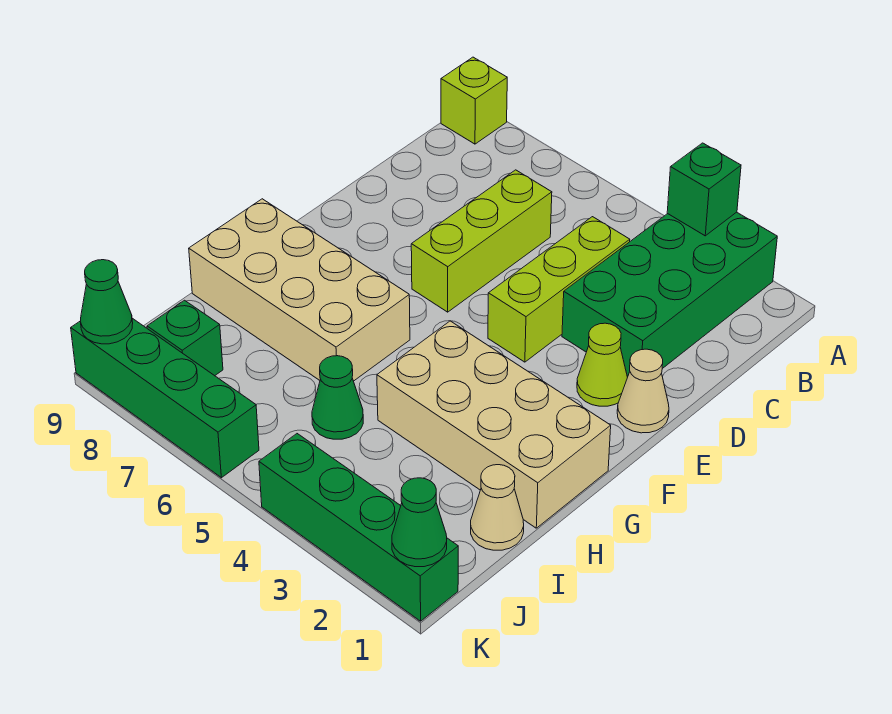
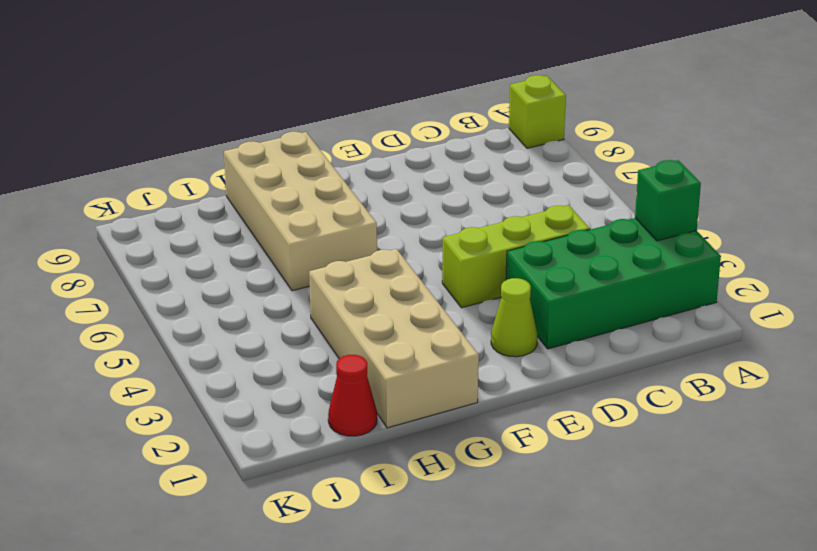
red 1x1 cone [328,355,377,436] -> tan 1x1 cone [471,465,524,550]
none -> lime 1x3 brick [411,170,552,312]
none -> tan 1x1 cone [617,349,669,433]
none -> green 1x1 cone [312,356,363,439]

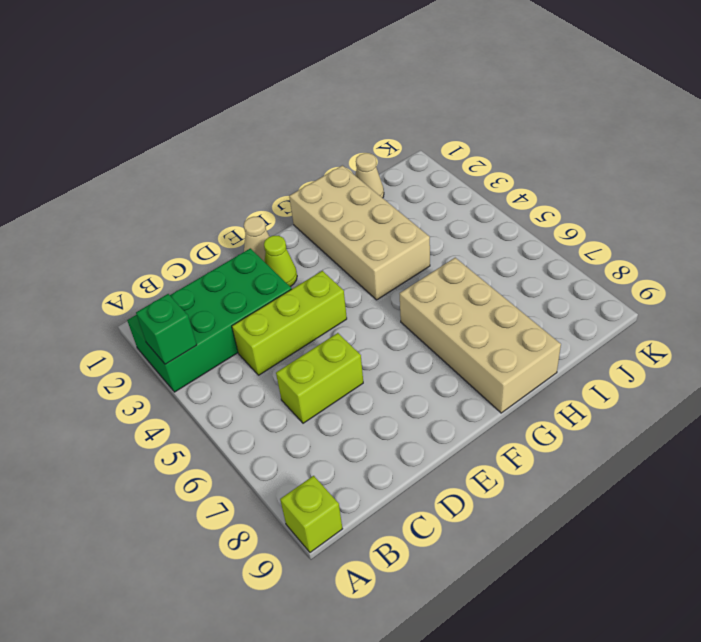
lime 1x2 brick [276,333,363,423] -> lime 1x3 brick [411,170,552,312]
none -> green 1x1 cone [312,356,363,439]
none -> green 1x1 brick [147,300,223,376]
none -> green 1x4 brick [259,434,458,621]

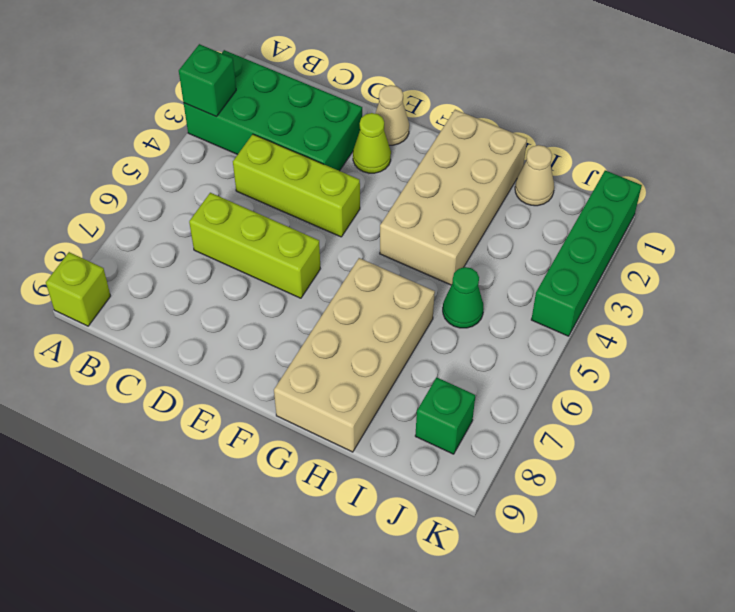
none -> green 1x4 brick [71,318,259,478]
none -> green 1x1 cone [392,478,447,567]
none -> green 1x1 cone [80,260,133,344]

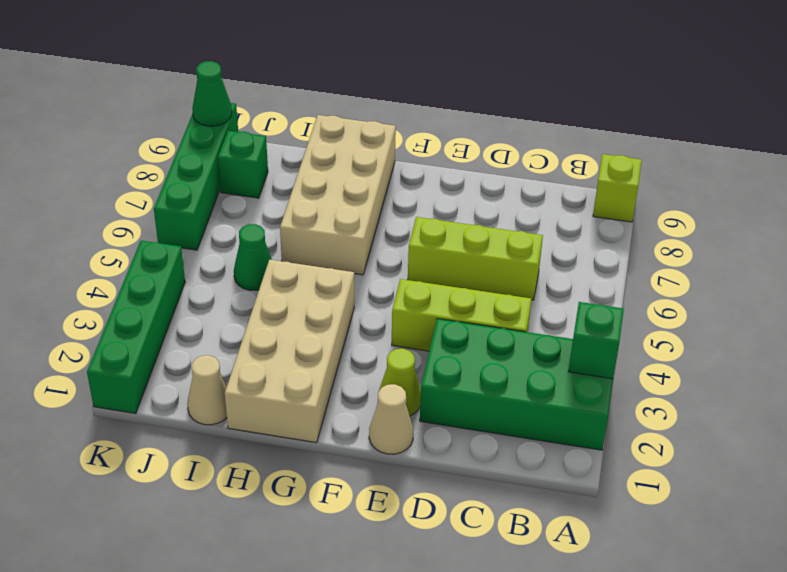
none -> green 1x1 cone [392,478,447,567]

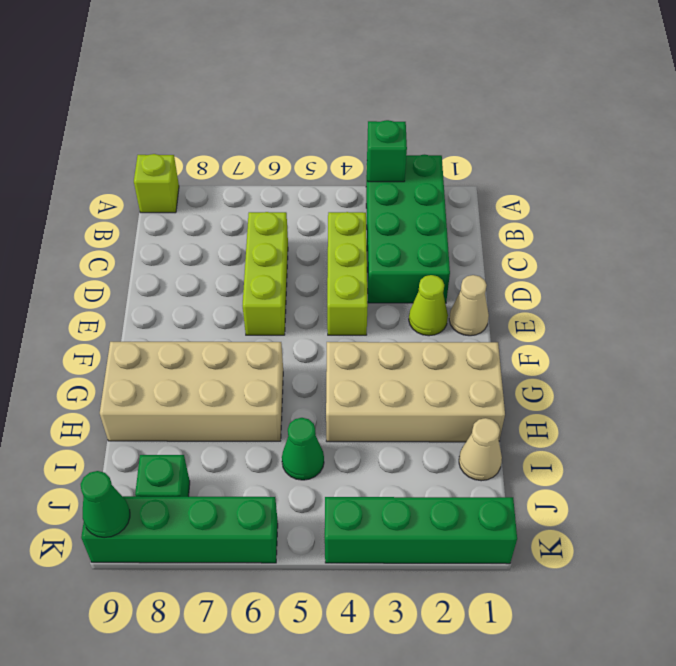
none -> green 1x1 cone [392,478,447,567]

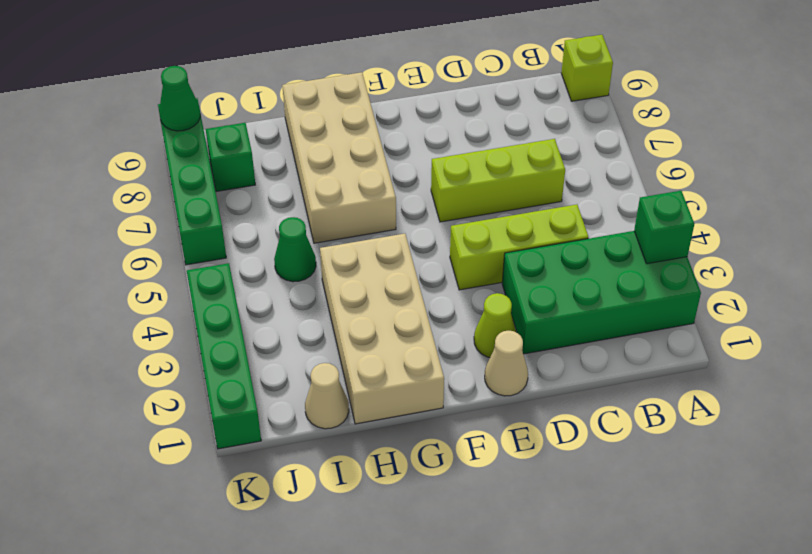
none -> green 1x1 cone [392,478,447,567]

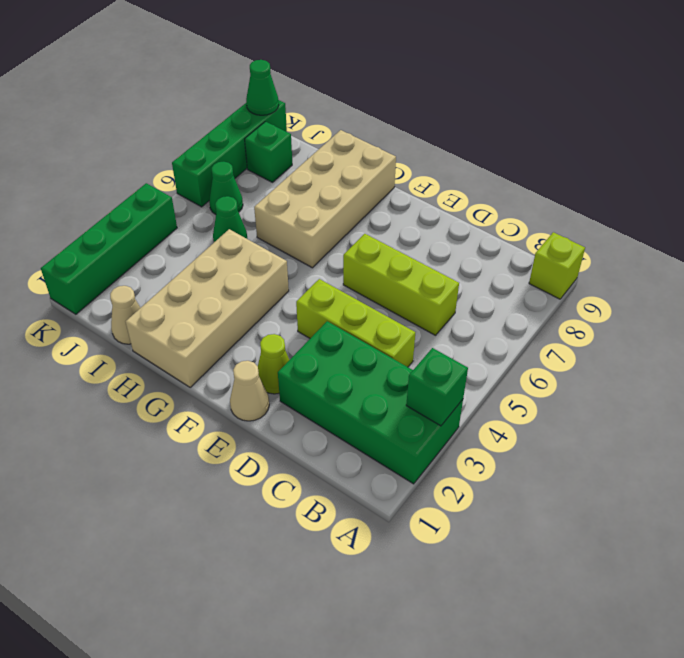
green 1x1 cone [209,162,243,215] -> green 1x1 cone moved to [392,478,447,567]

